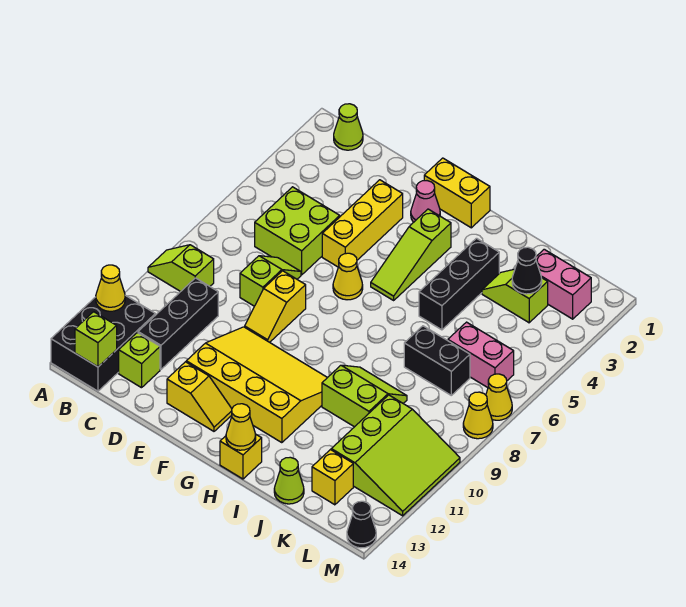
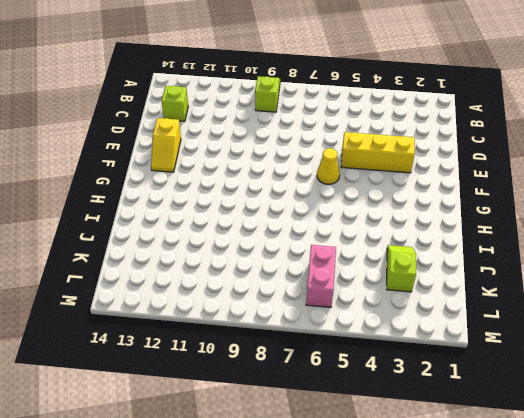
none -> black 2x3 brick [51,295,155,391]
none -> lime 1x1 cone [334,104,363,150]
none -> lime 2x2 brick [255,187,340,275]
none -> black 1x3 brick [138,278,218,369]

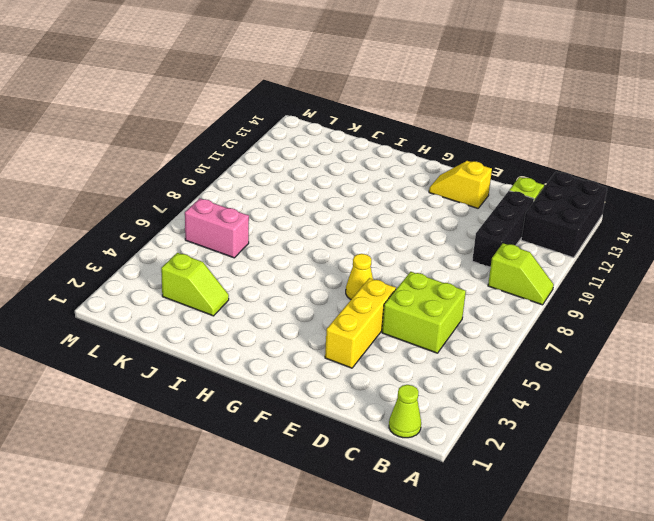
none -> lime 1x2 slope [240,256,301,306]
none -> yellow 1x2 slope [245,271,306,342]
none -> yellow 3x4 slope [186,327,327,443]
none -> yellow 1x2 brick [424,158,490,228]

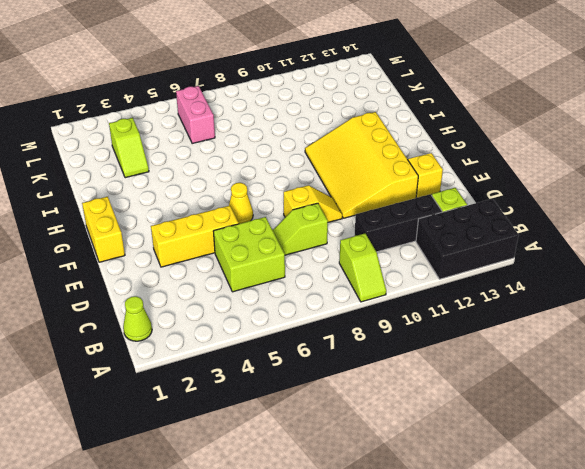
none -> pink 1x1 cone [411,181,440,222]
none -> lime 1x3 slope [371,209,451,300]
none -> yellow 1x1 brick [220,434,262,479]
none -> black 1x3 brick [419,238,499,330]

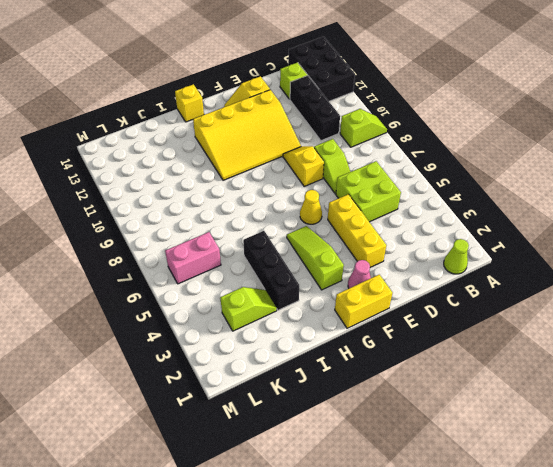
none -> lime 2x2 slope [322,365,407,427]
none -> black 1x2 brick [404,326,470,395]
none -> lime 1x1 cone [274,457,304,504]
none -> pink 1x2 brick [536,249,591,319]

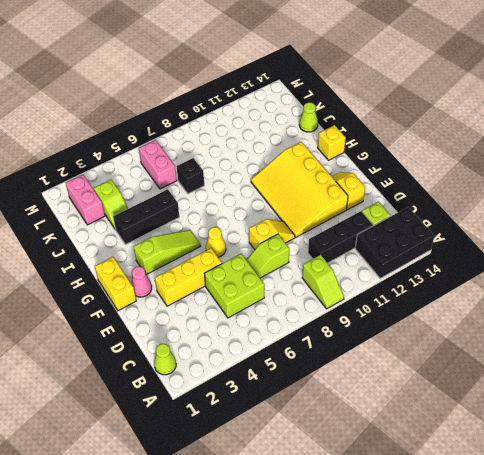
black 1x1 brick [177,158,204,194] -> black 1x2 brick [404,326,470,395]
none -> lime 2x2 slope [322,365,407,427]
none -> lime 3x3 slope [331,395,460,516]
none -> yellow 1x1 brick [312,450,353,505]
none -> yellow 1x1 cone [486,374,512,420]

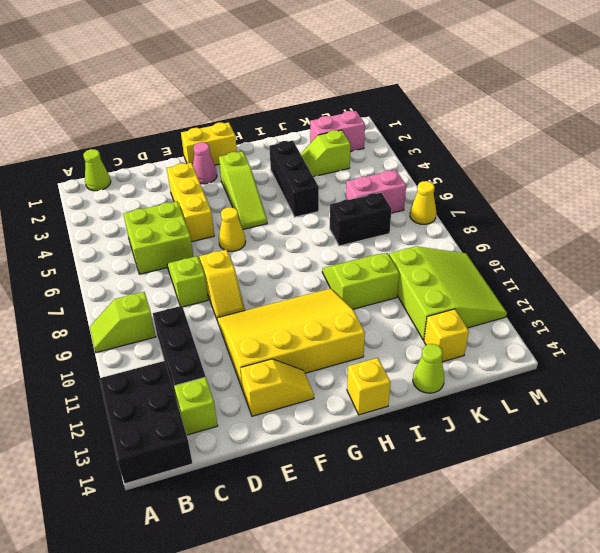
none -> yellow 1x1 cone [463,392,493,439]
none -> black 1x1 cone [347,501,376,548]
none -> yellow 1x1 cone [96,265,125,311]
none -> lime 1x1 brick [75,312,117,367]

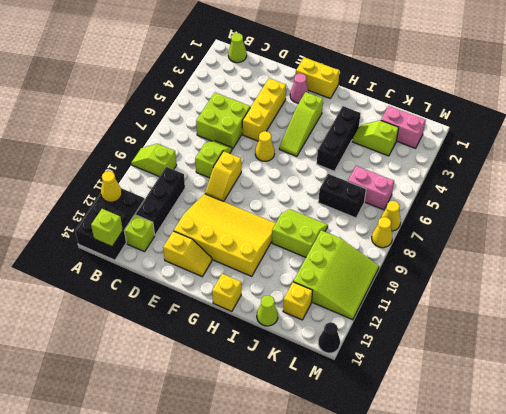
none -> yellow 1x1 cone [226,404,256,450]
none -> black 1x1 cone [512,247,542,294]

